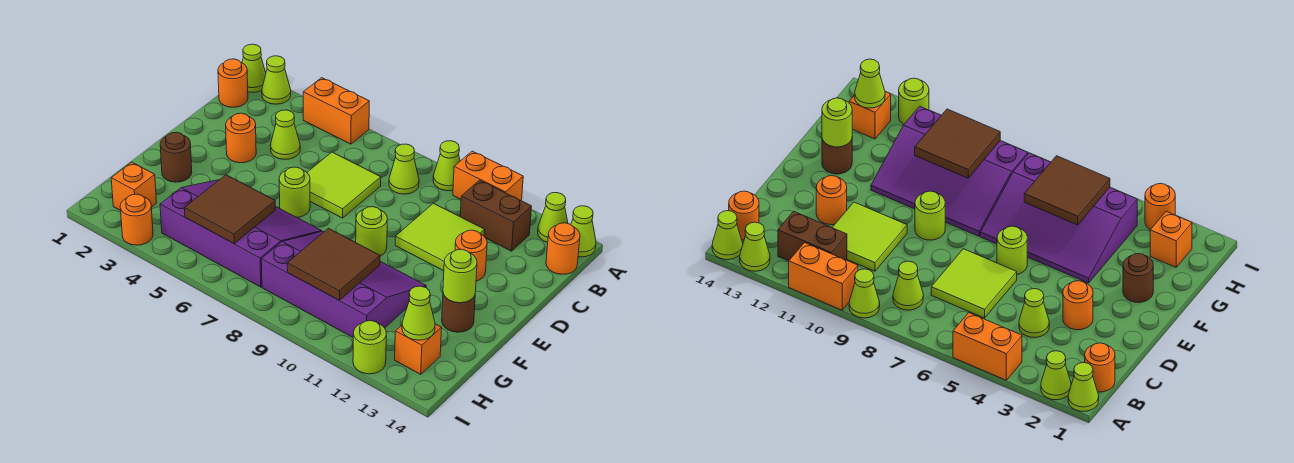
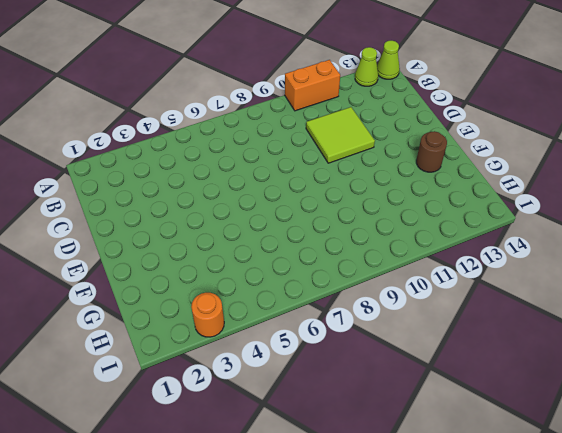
none -> lime 1x1 cone [242,44,266,92]
none -> lime 1x1 cone [262,56,291,104]
none -> orange 1x2 brick [303,78,369,144]
none -> lime 1x1 cone [433,141,460,191]

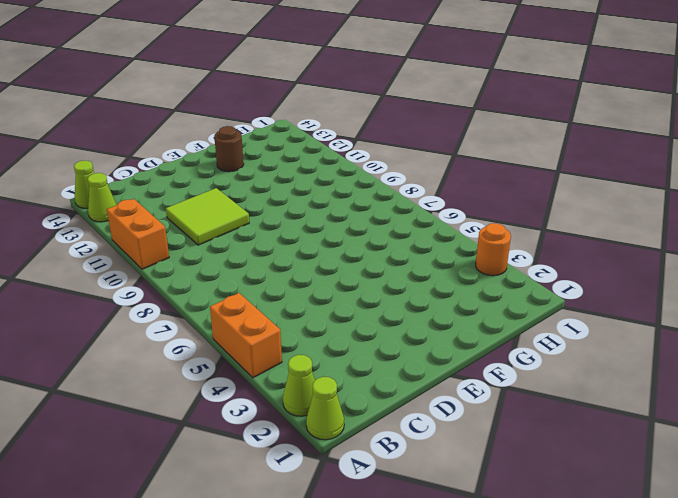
none -> lime 1x1 cone [433,141,460,191]
none -> orange 1x1 round brick [218,59,248,107]
none -> lime 1x1 cone [389,144,419,194]
none -> brown 1x2 brick [460,180,532,251]

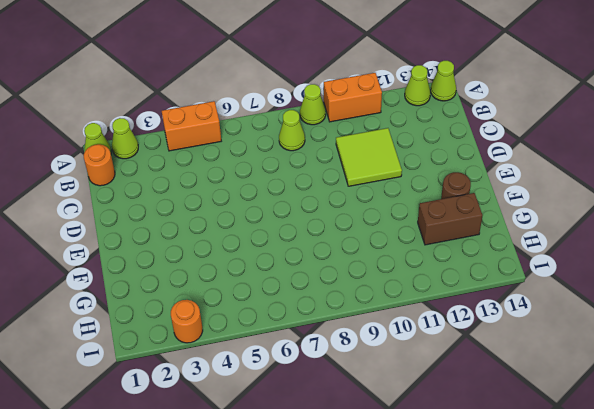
brown 1x2 brick [418,193,482,245] -> brown 1x2 brick moved to [460,180,532,251]
none -> orange 1x1 round brick [546,223,580,274]
none -> lime 1x1 cone [270,110,300,159]
none -> lime 2x2 tile [307,152,381,218]
none -> orange 1x1 round brick [226,113,256,163]

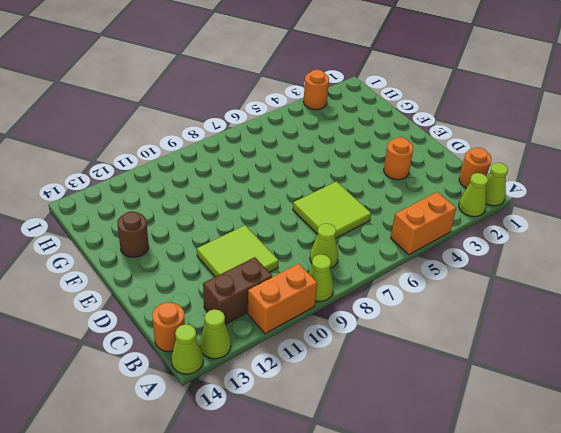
none -> lime 1x1 cone [270,110,300,159]
none -> orange 1x1 round brick [455,230,487,281]
none -> lime 1x1 round brick [279,167,310,217]
none -> lime 1x1 round brick [356,207,387,256]

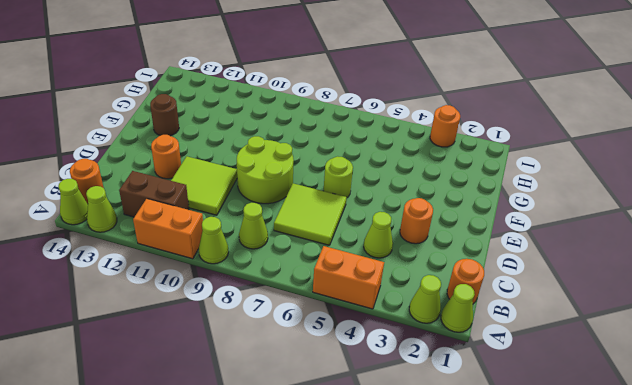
lime 2x2 round brick [237,136,294,204] -> lime 1x1 round brick [356,207,387,256]
none -> brown 1x1 round brick [160,132,192,182]
none -> purple 3x4 slope [160,180,322,287]
none -> purple 3x4 slope [261,231,426,337]
none -> orange 1x1 brick [111,162,156,211]

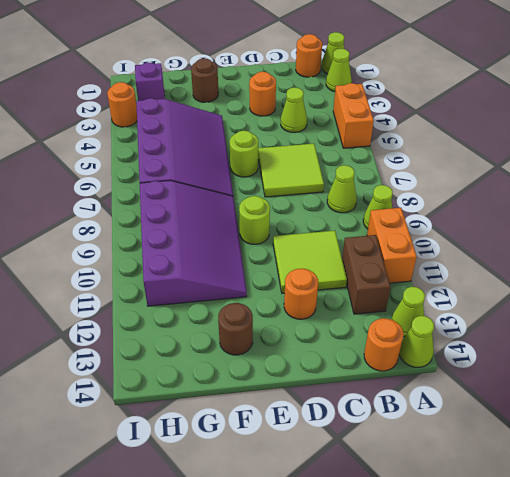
purple 1x1 brick [135,63,165,101] -> orange 1x1 brick [111,162,156,211]
none -> orange 1x1 brick [395,324,442,374]
none -> lime 1x1 round brick [353,321,386,374]
none -> lime 1x1 round brick [443,249,477,303]
none -> brown 2x2 tile [185,175,275,243]

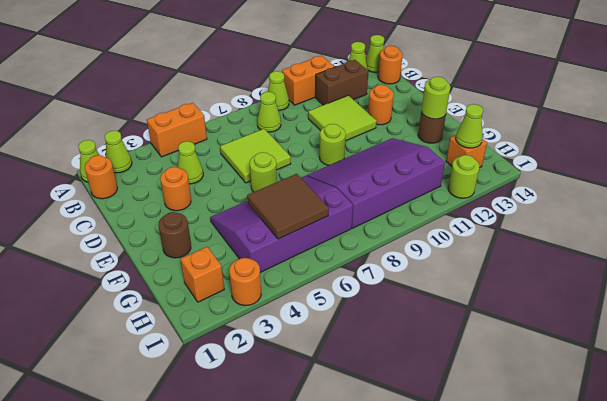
none -> brown 2x2 tile [287,228,380,300]

